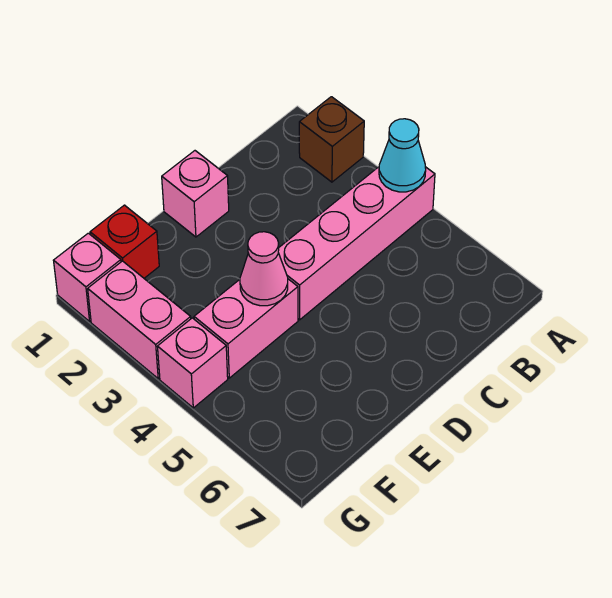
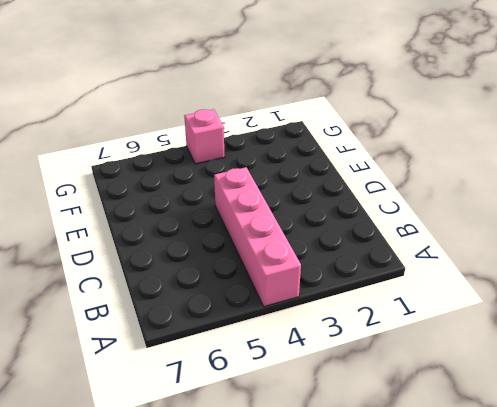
none -> brown 1x1 brick [299,97,364,182]
none -> pink 1x1 brick [162,151,229,237]

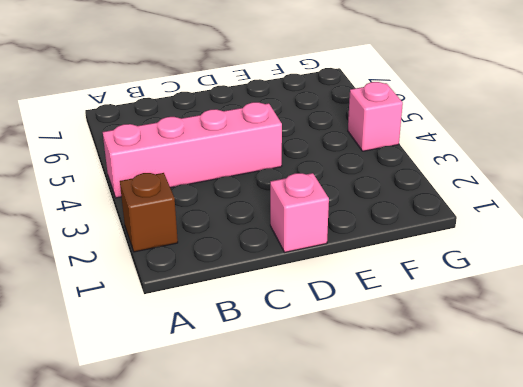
none -> pink 1x2 brick [194,279,298,378]
none -> red 1x1 brick [90,205,159,278]

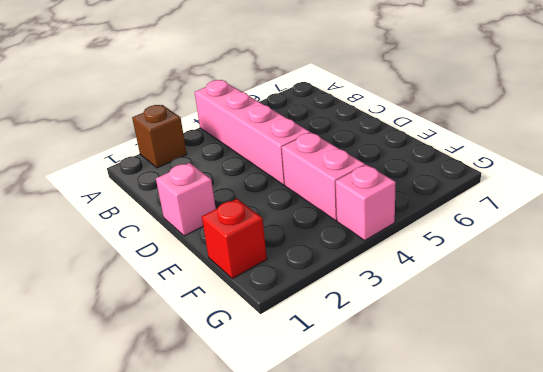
none -> pink 1x1 brick [53,233,121,321]
none -> pink 1x2 brick [88,261,191,379]

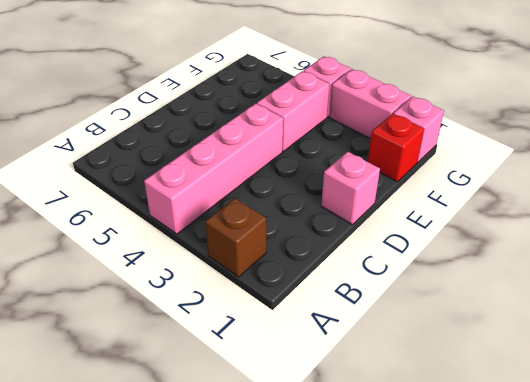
none -> cyan 1x1 cone [379,119,426,192]
none -> pink 1x1 cone [240,232,288,306]

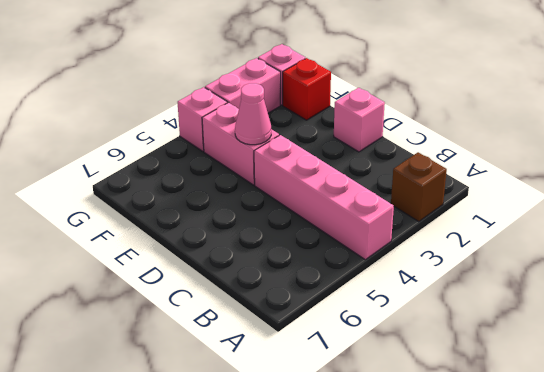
none -> cyan 1x1 cone [379,119,426,192]

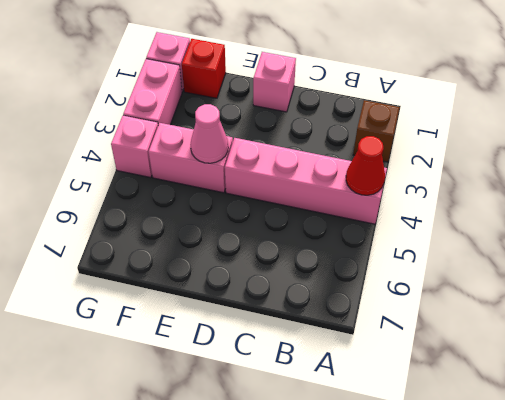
red 1x1 cone [346,136,385,195] -> cyan 1x1 cone [379,119,426,192]

